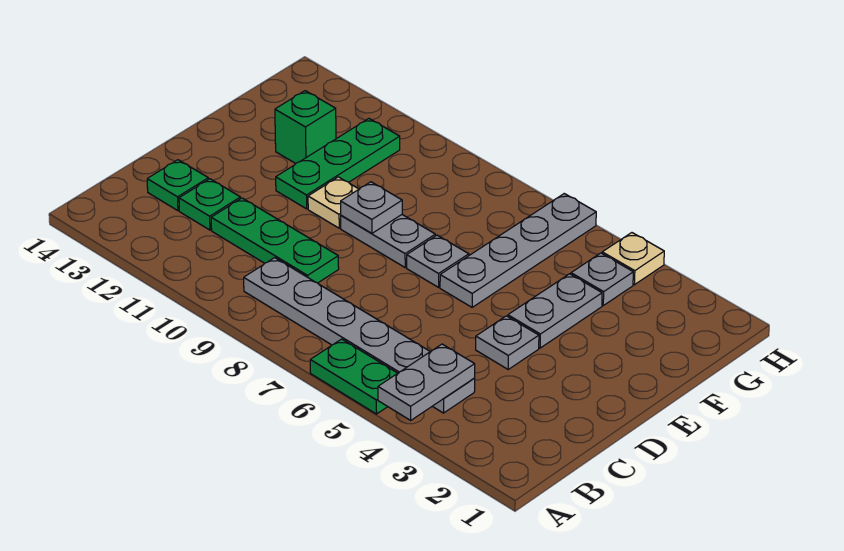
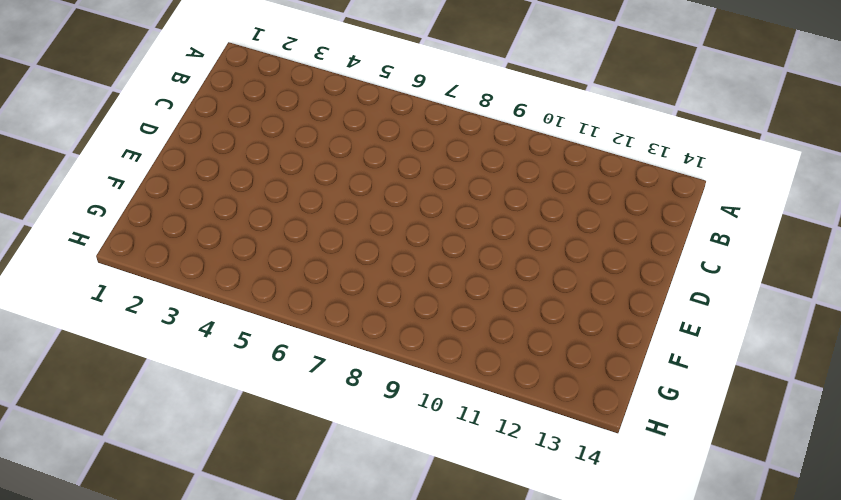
none -> green 1x2 plate [310,339,397,414]
none -> grey 1x6 plate [244,258,475,413]
none -> green 1x3 plate [211,198,339,283]

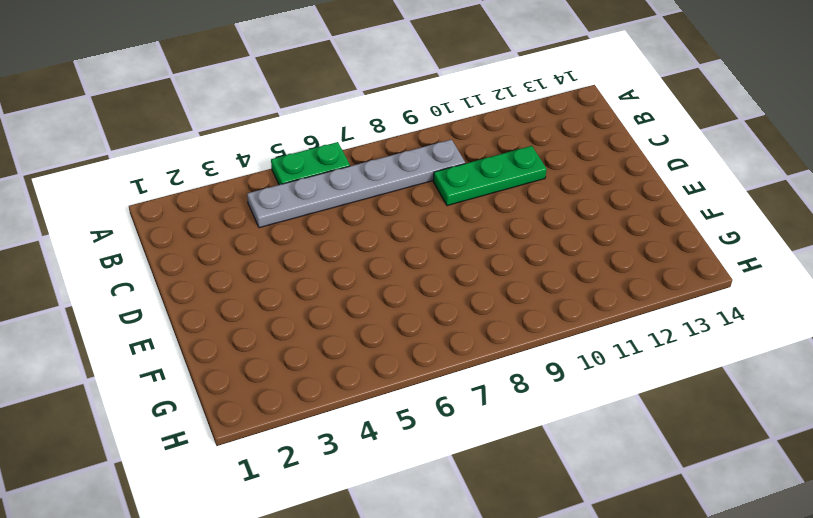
none -> green 1x1 plate [179,179,241,230]
none -> green 1x1 plate [147,160,208,211]
none -> grey 1x1 plate [476,316,539,369]

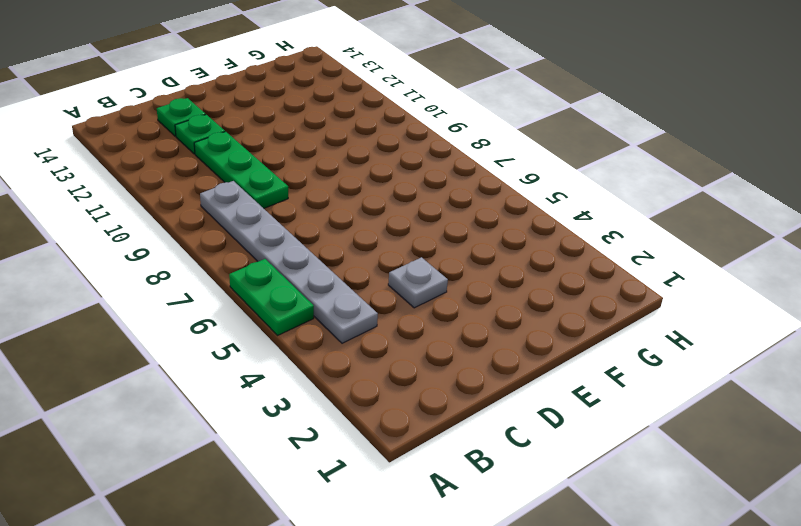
none -> grey 1x2 plate [508,274,602,348]
none -> grey 1x4 plate [440,194,596,307]
none -> grey 1x1 plate [407,235,469,287]

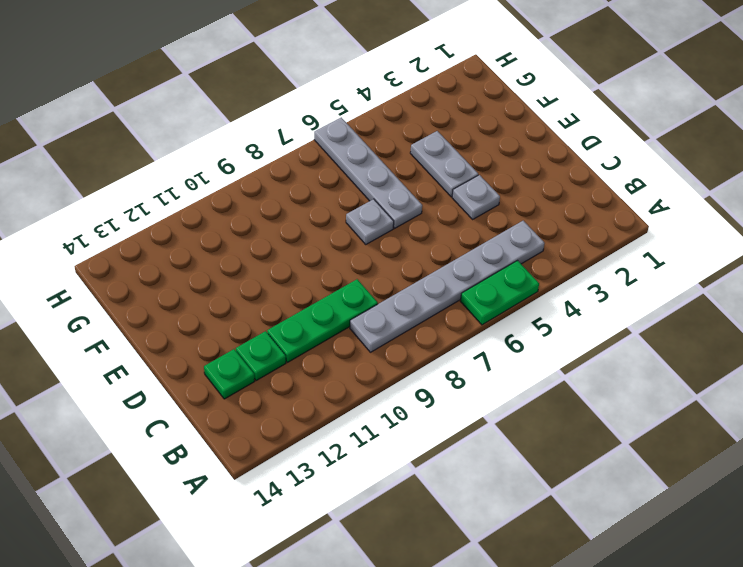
none -> grey 1x2 plate [341,215,435,267]
none -> tan 1x1 plate [308,177,359,228]
none -> green 1x3 plate [276,119,400,209]

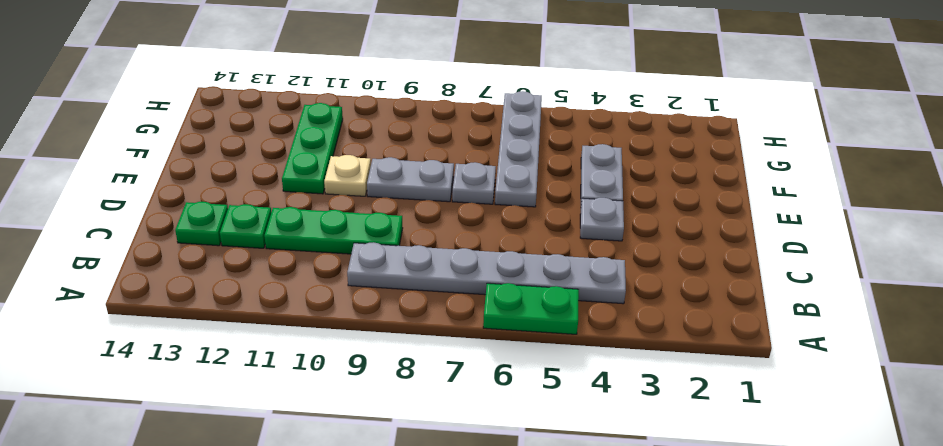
none -> green 1x1 brick [275,91,336,164]
none -> grey 1x1 plate [571,253,633,305]
none -> tan 1x1 plate [602,233,664,285]

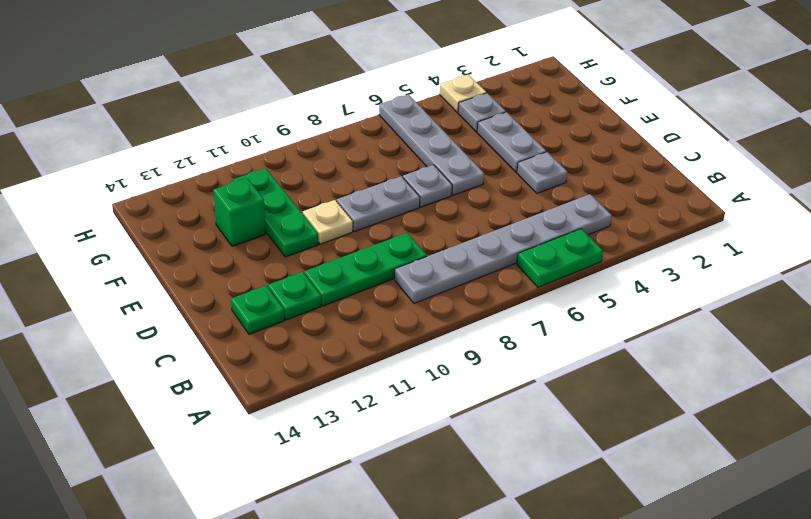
none -> grey 1x2 plate [378,344,475,420]
none -> grey 1x1 plate [341,182,402,233]

